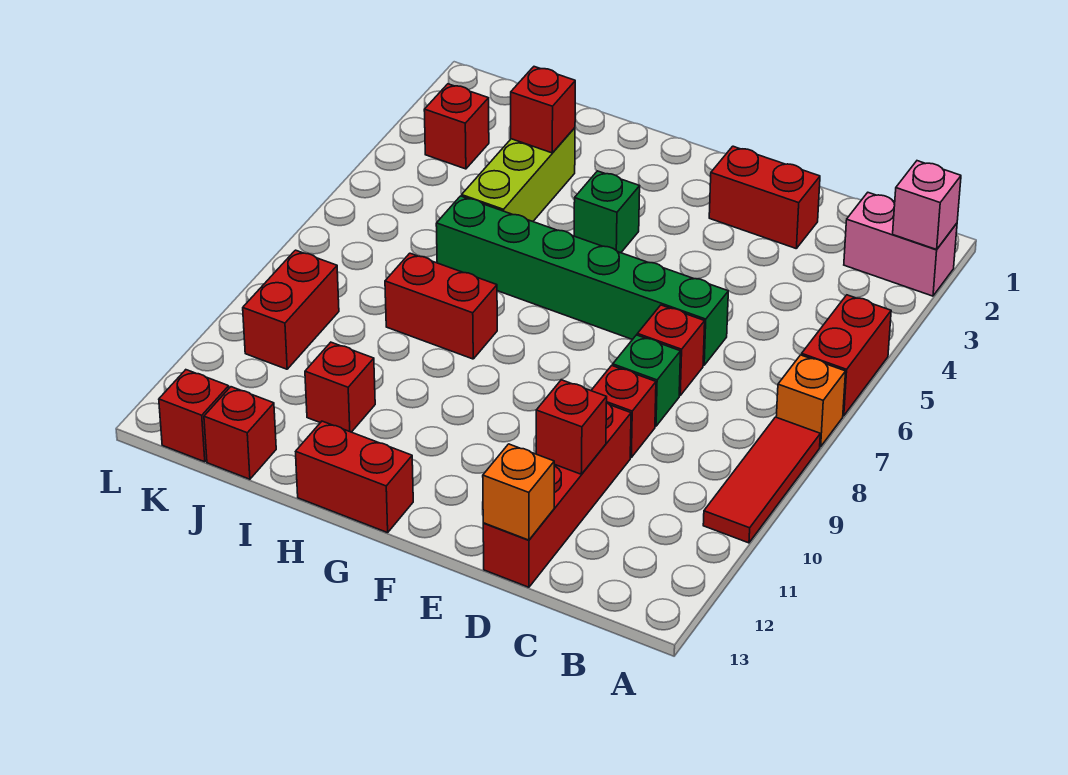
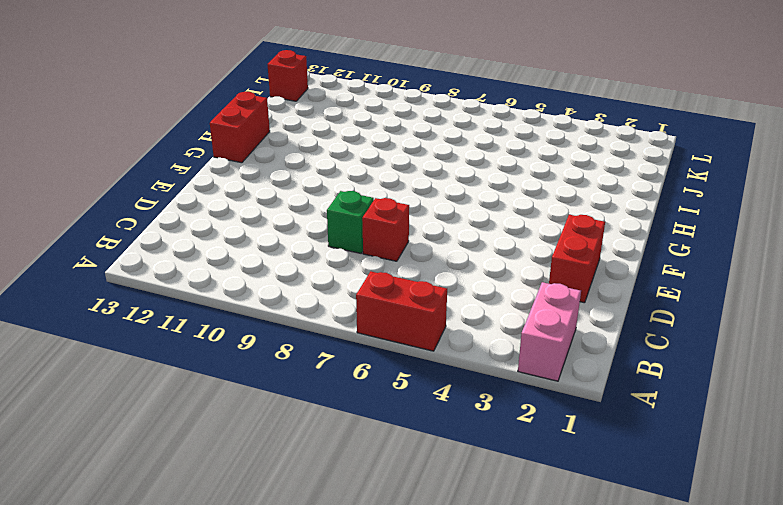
none -> orange 1x1 brick [776,355,846,447]
none -> red 1x3 tile [703,417,820,543]
none -> green 1x6 brick [436,196,728,365]

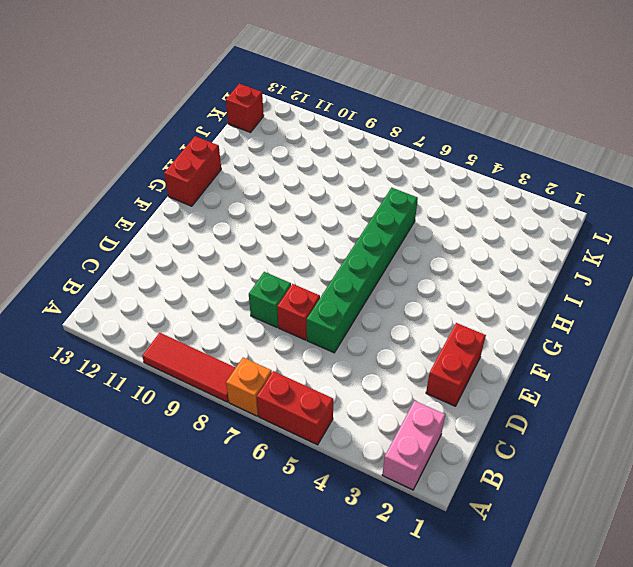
none -> red 1x1 brick [591,366,656,457]
none -> red 1x4 brick [483,403,631,587]
none -> green 1x1 brick [574,171,640,253]

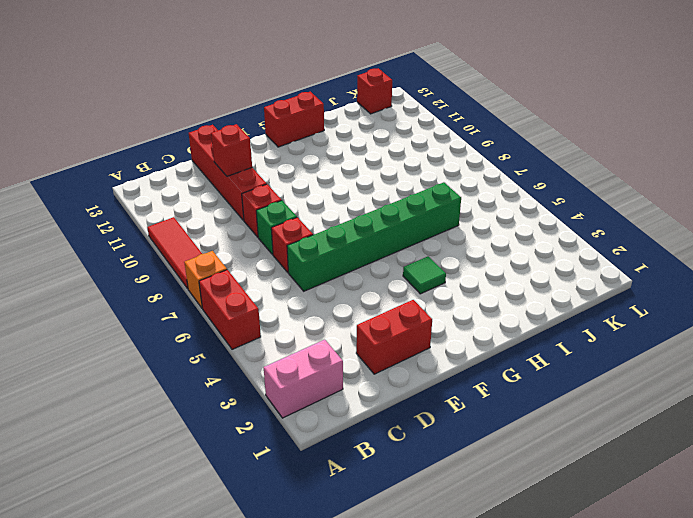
green 1x1 tile [403,256,446,294] -> green 1x1 brick [574,171,640,253]
none -> red 1x2 brick [385,253,497,359]
none -> lime 1x3 brick [462,128,575,221]
none -> red 1x1 brick [305,342,375,432]

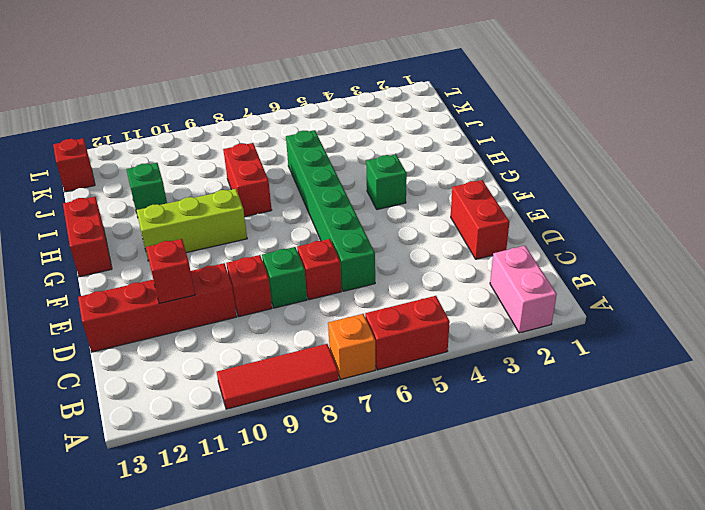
lime 1x3 brick [136,189,247,261] -> lime 1x3 brick moved to [462,128,575,221]
green 1x1 brick [126,163,167,217] -> red 1x1 brick [305,342,375,432]
none -> red 1x1 brick [204,387,276,479]
none -> red 1x1 brick [424,84,489,169]
none -> red 1x2 brick [243,250,339,369]

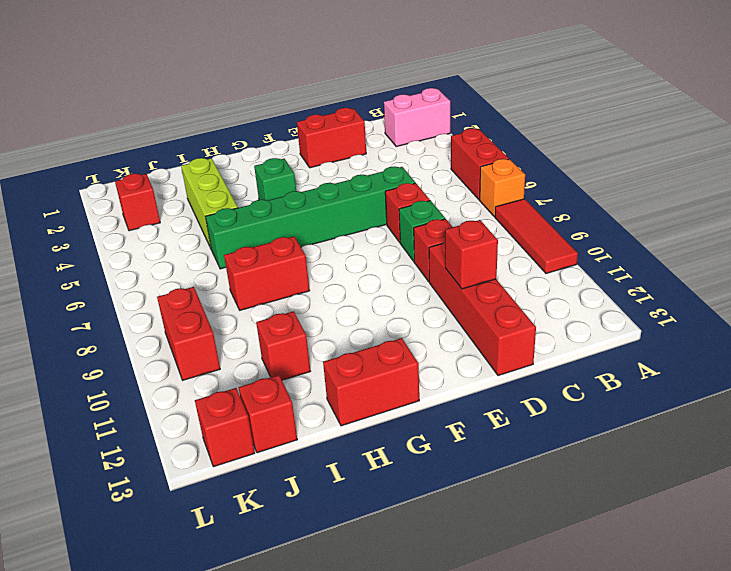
none -> pink 1x1 brick [893,161,961,250]
none -> orange 1x1 brick [483,444,554,540]
none -> red 1x1 brick [511,67,575,153]

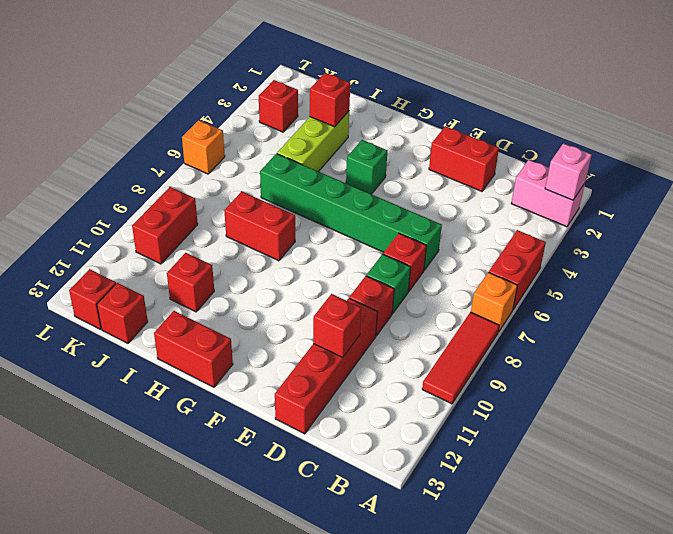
orange 1x1 brick [182,120,225,174] -> orange 1x1 brick moved to [483,444,554,540]

